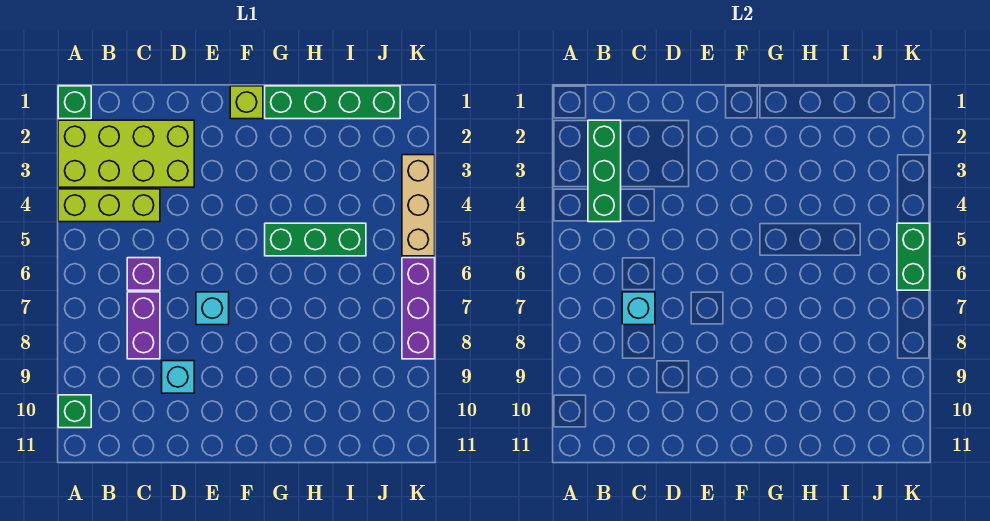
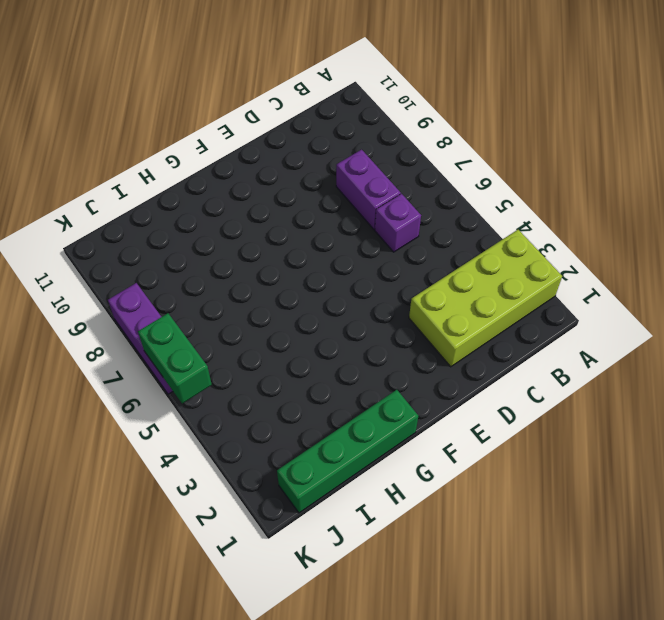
none -> green 1x1 brick [58,86,91,119]
none -> lime 1x3 brick [58,189,160,222]
none -> green 1x1 brick [58,395,91,428]

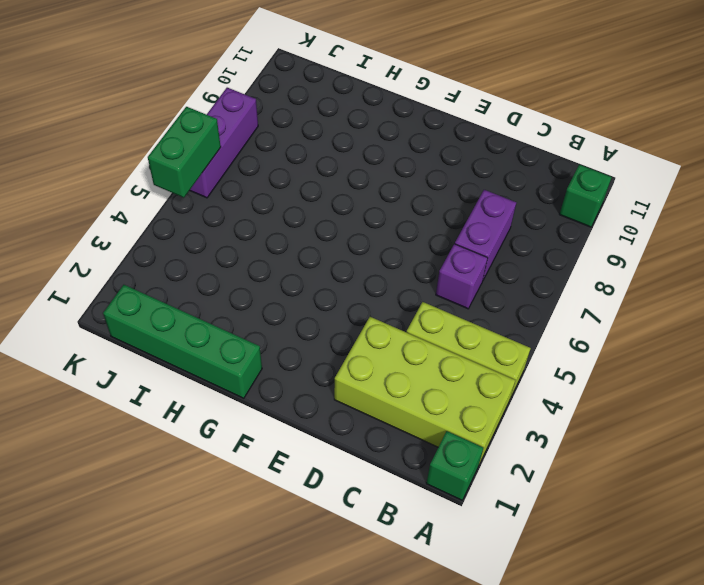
none -> cyan 1x1 brick [162,361,194,393]
none -> cyan 1x1 brick [196,292,229,325]
none -> lime 1x1 brick [230,86,263,119]

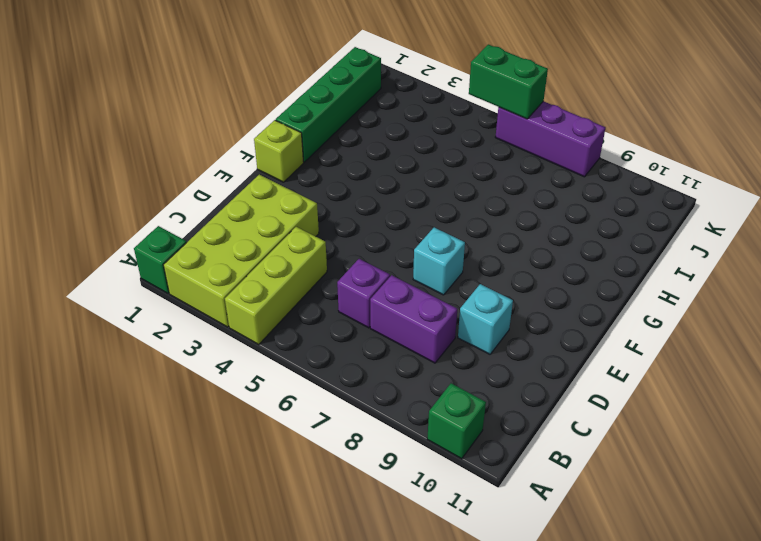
none -> green 1x3 brick [265,223,366,256]
none -> tan 1x3 brick [402,155,435,256]
none -> green 1x3 brick [588,120,621,222]

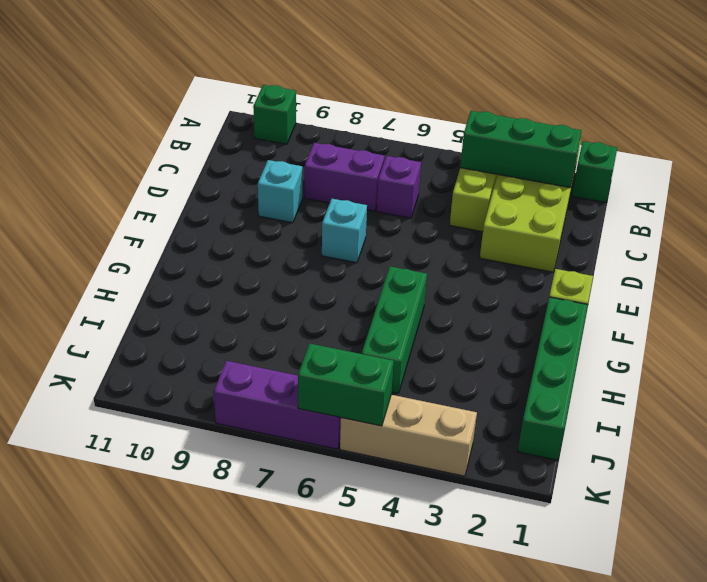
none -> cyan 1x1 brick [622,292,655,325]

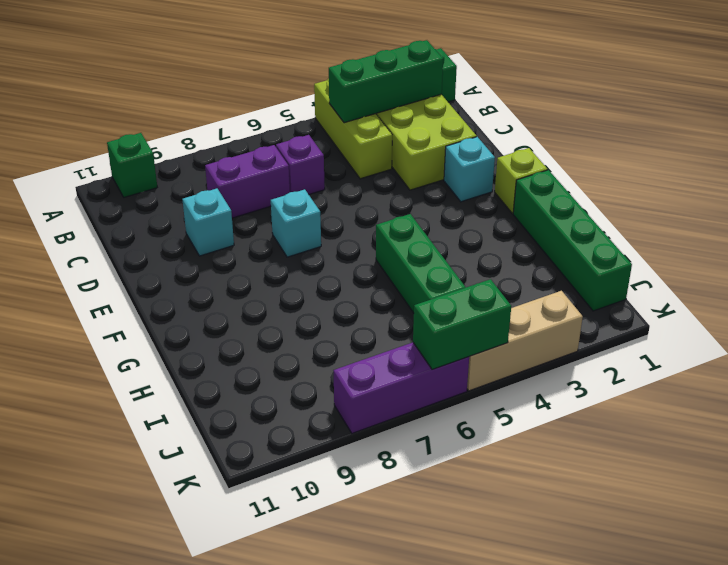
cyan 1x1 brick [444,137,495,202] -> cyan 1x1 brick moved to [622,292,655,325]

